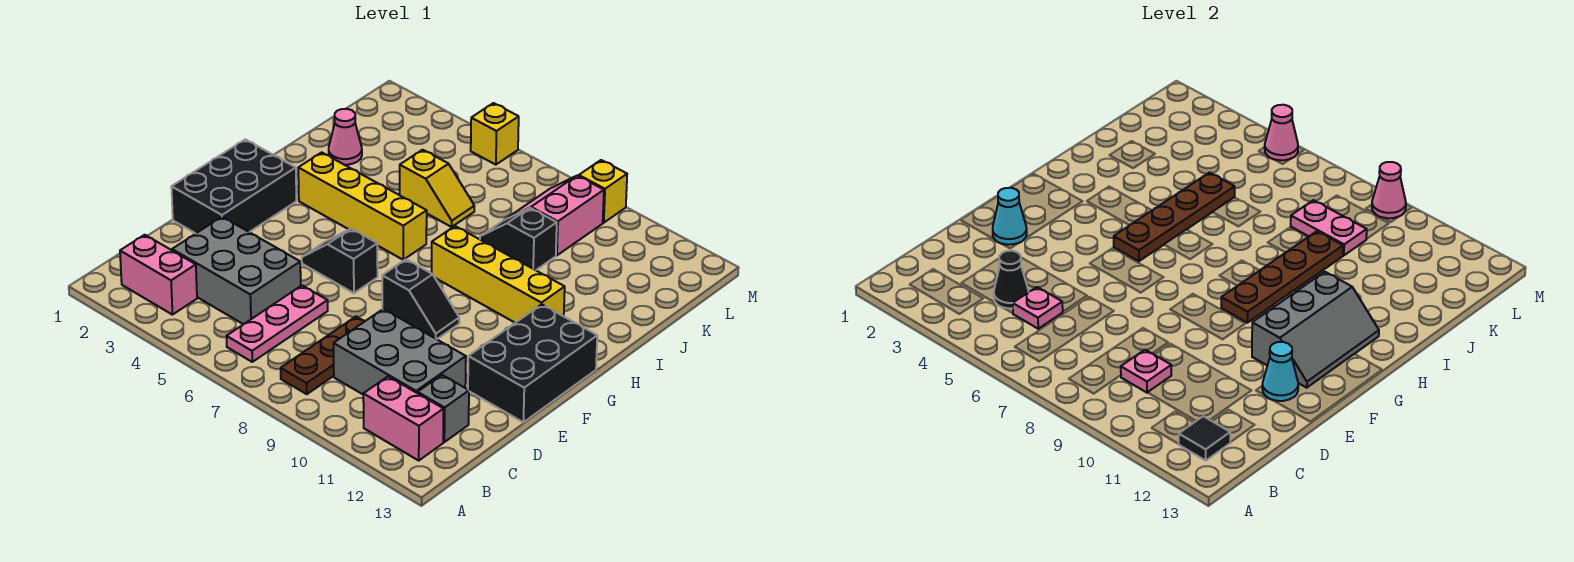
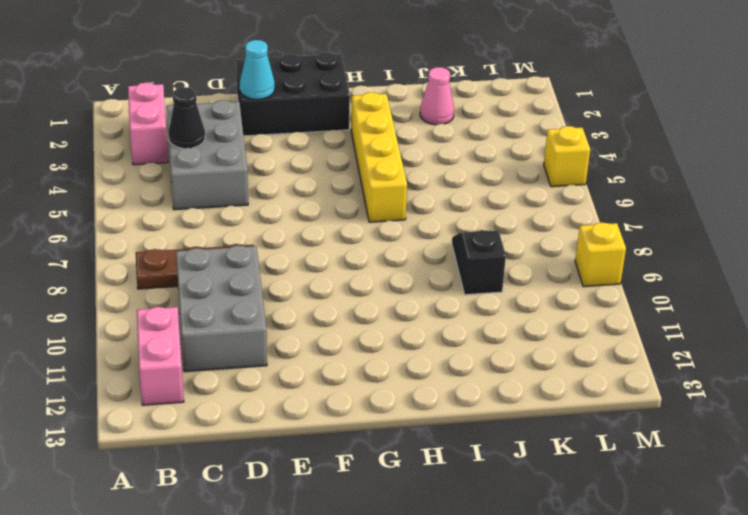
none -> pink 1x3 plate [227,286,328,362]
none -> grey 1x1 brick [418,375,469,442]
none -> black 2x3 brick [468,304,597,422]
none -> black 1x2 slope [302,229,378,293]

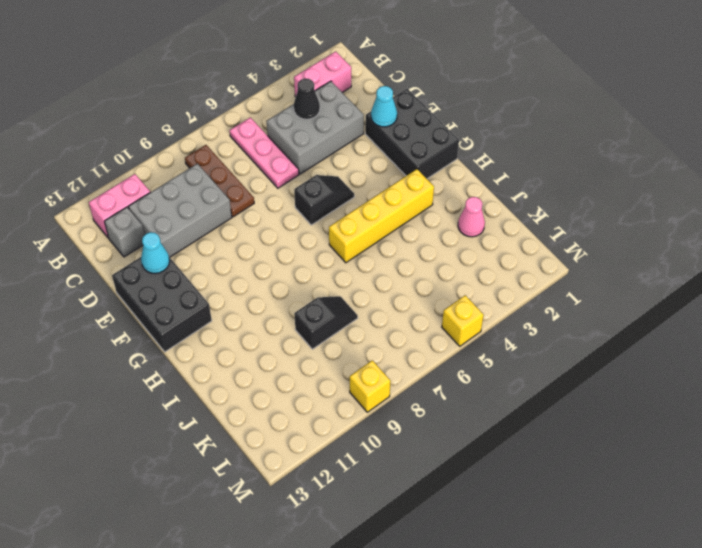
none -> black 1x2 slope [382,259,459,339]
none -> yellow 1x4 brick [432,226,565,323]
none -> yellow 1x2 slope [400,150,474,227]
none -> pink 2x2 slope [506,176,604,255]

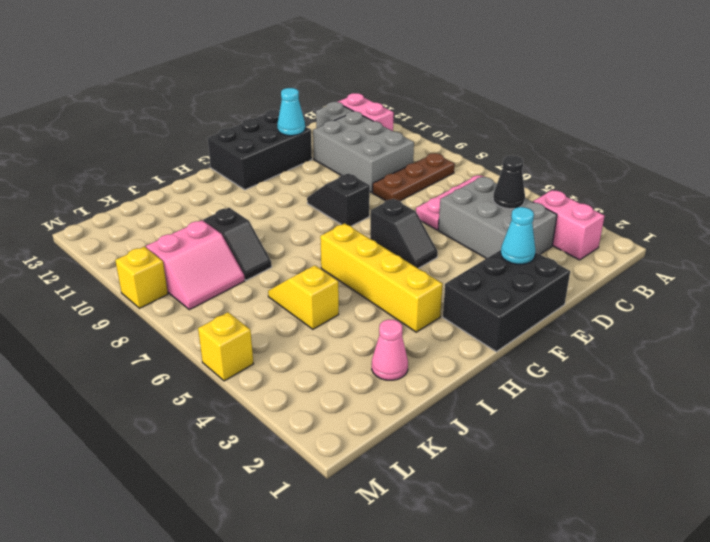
none -> yellow 1x4 brick [432,226,565,323]
none -> black 1x1 tile [1179,416,1230,460]
none -> pink 1x1 plate [1013,287,1063,329]
none -> pink 1x1 plate [1121,350,1171,393]

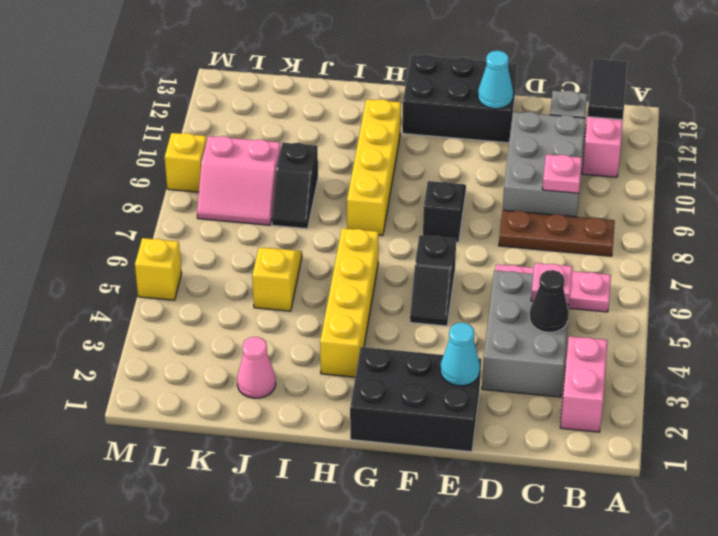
black 1x2 tile [587,59,627,120] -> black 1x1 tile [1179,416,1230,460]
none -> grey 2x3 slope [1252,272,1379,388]
none -> brown 1x4 plate [1114,173,1235,261]
none -> brown 1x4 plate [1221,231,1343,323]
none -> pink 1x2 plate [1291,200,1367,255]

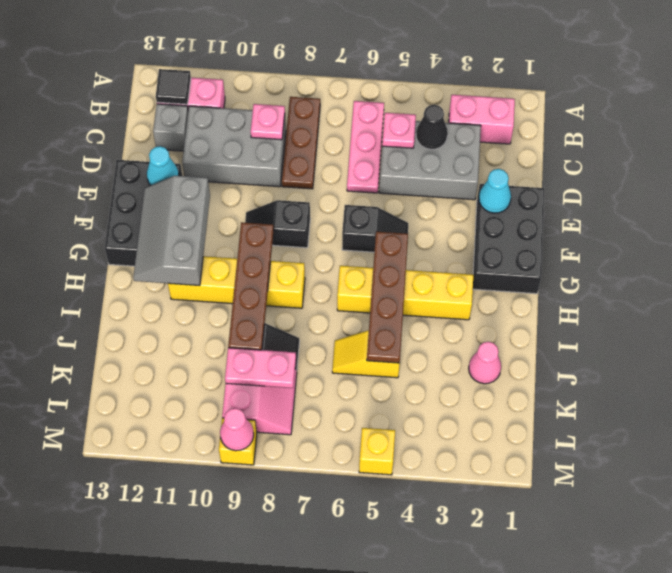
none -> pink 1x1 cone [1265,105,1298,160]

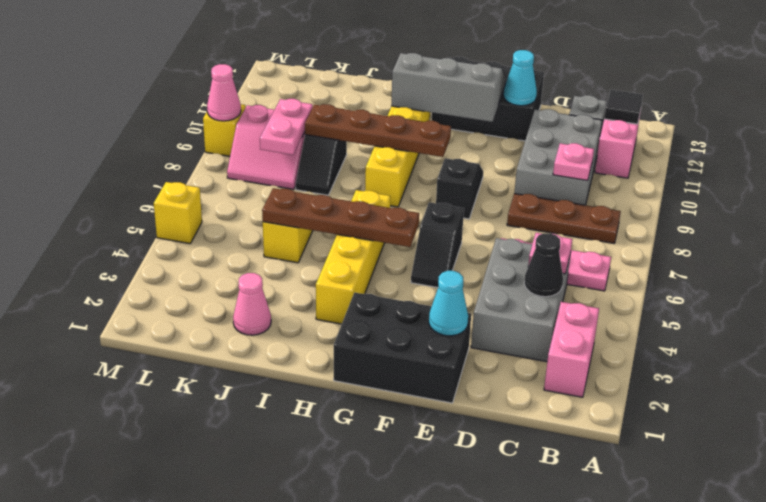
none -> pink 1x1 cone [1265,105,1298,160]

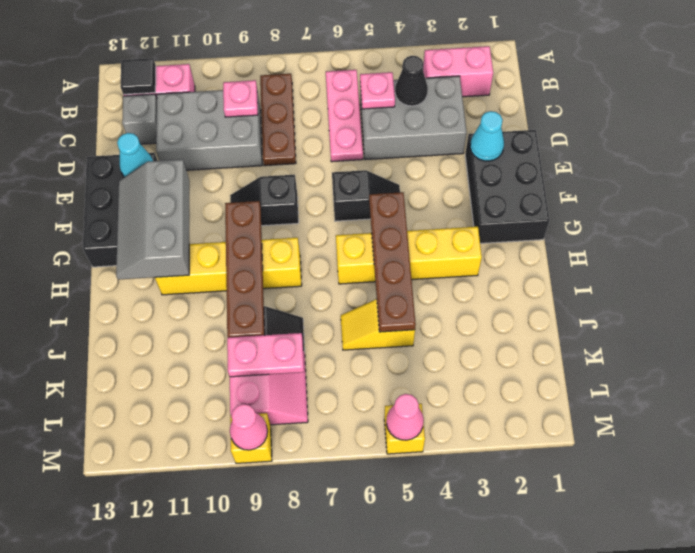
none -> pink 1x1 cone [329,109,362,165]

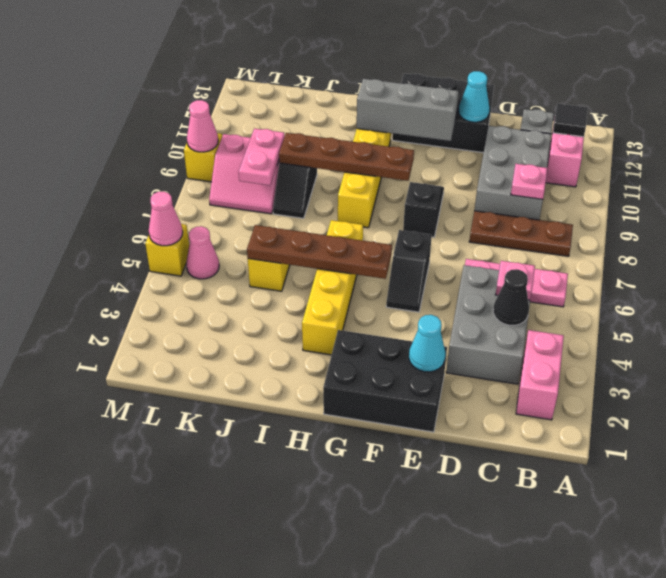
pink 1x1 cone [186,226,219,279] -> pink 1x1 cone moved to [329,109,362,165]

